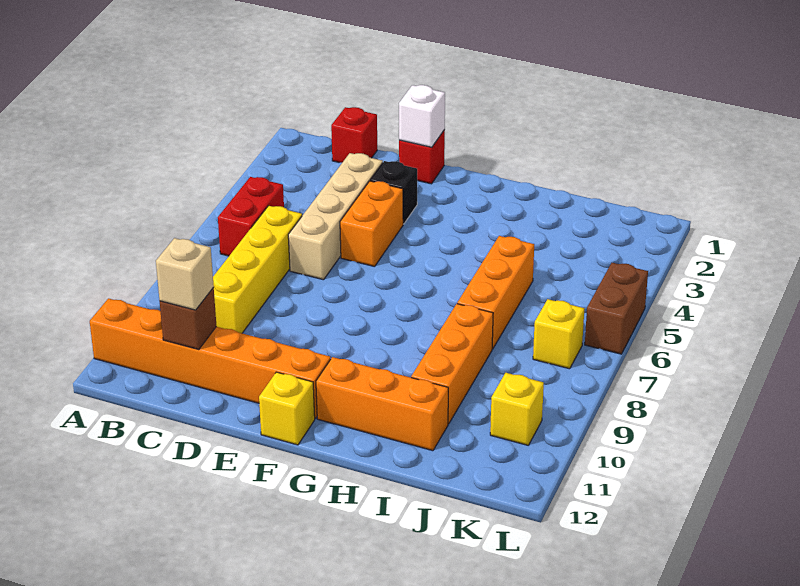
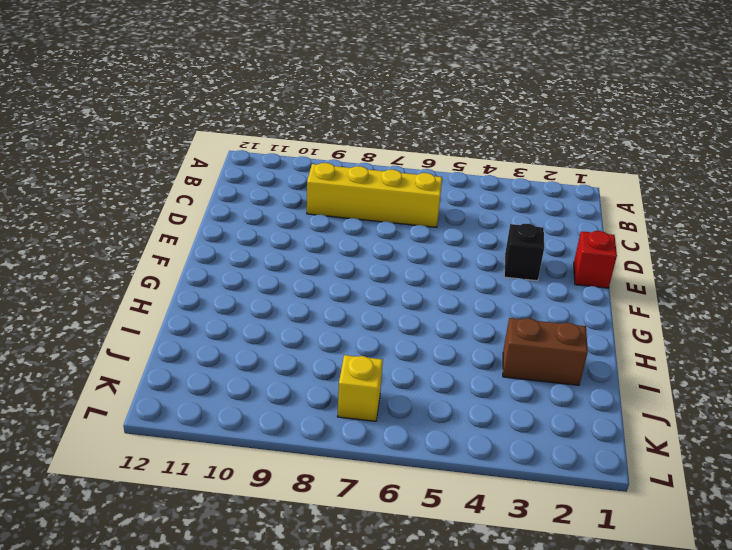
brown 1x2 brick [503,318,588,385] -> brown 1x2 brick moved to [585,263,648,354]
none -> orange 1x6 brick [90,298,331,418]
none -> red 1x2 brick [218,177,284,256]
none -> red 1x1 brick [331,107,377,163]

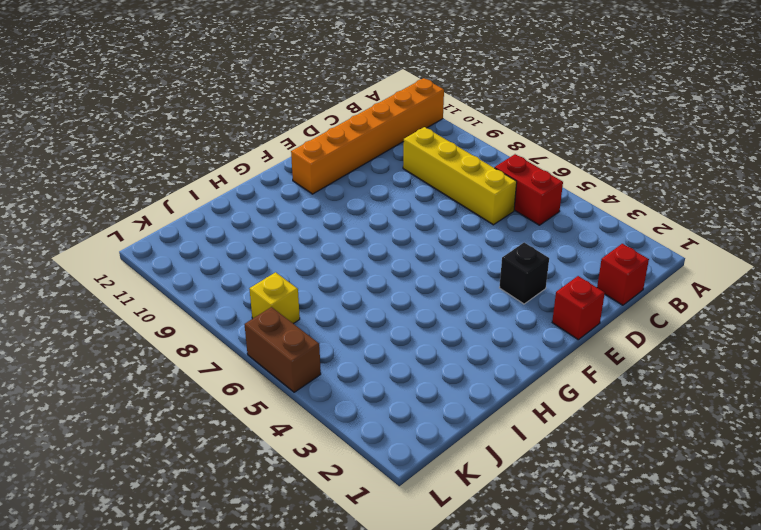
none -> tan 1x4 brick [288,153,383,280]
none -> orange 1x2 brick [340,181,403,267]
none -> yellow 1x1 brick [259,372,315,445]

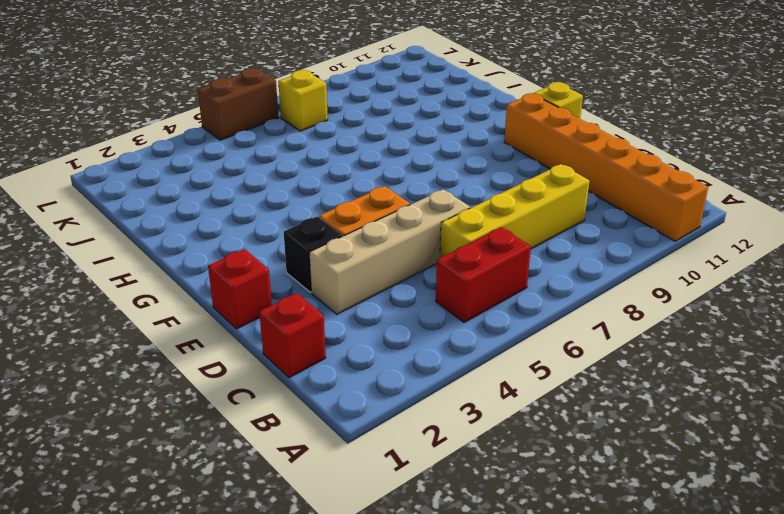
none -> orange 1x3 brick [316,357,448,451]
none -> orange 1x3 brick [457,236,534,349]
none -> orange 1x3 brick [411,304,493,424]

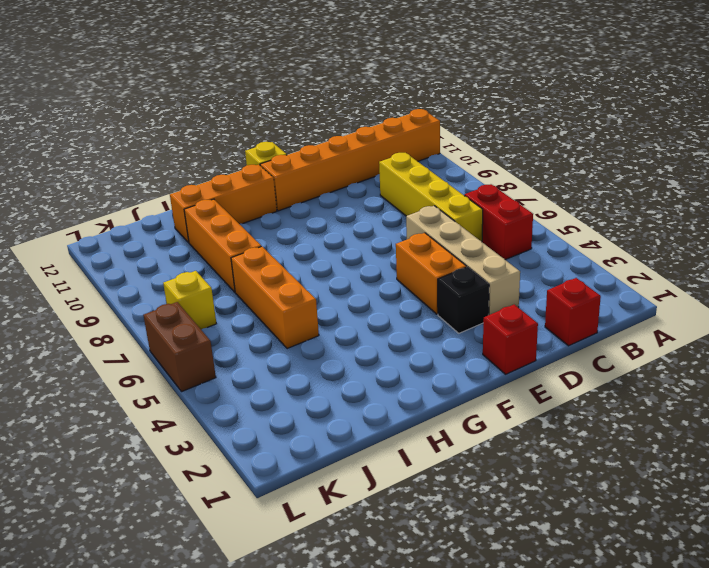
none -> yellow 1x1 brick [490,373,544,445]
none -> brown 1x1 brick [160,288,216,350]
none -> white 1x1 brick [399,85,445,147]

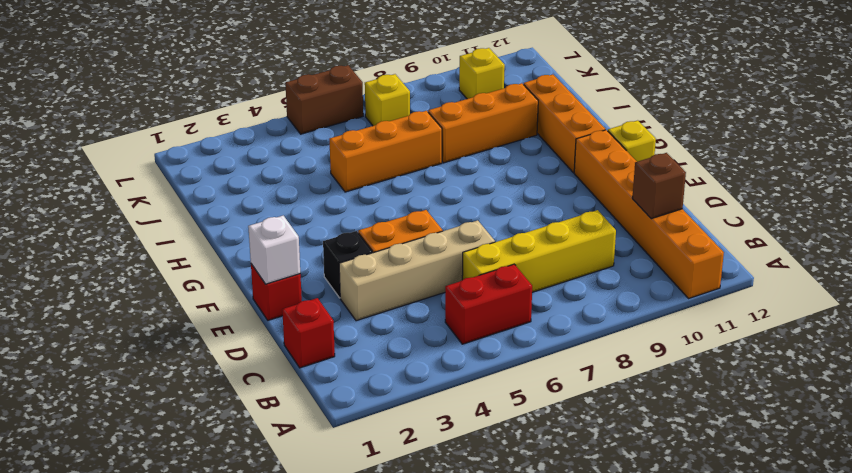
none -> tan 1x1 brick [156,238,214,310]

